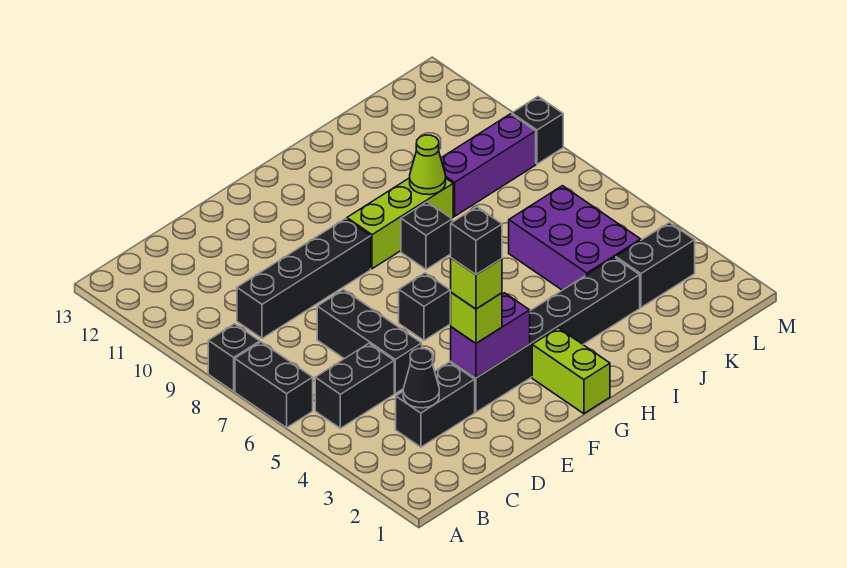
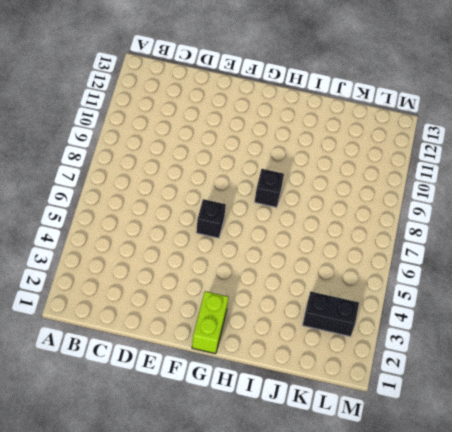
none -> black 1x2 brick [235,342,313,428]
none -> black 1x1 brick [208,324,260,391]
none -> black 1x2 brick [315,343,394,428]

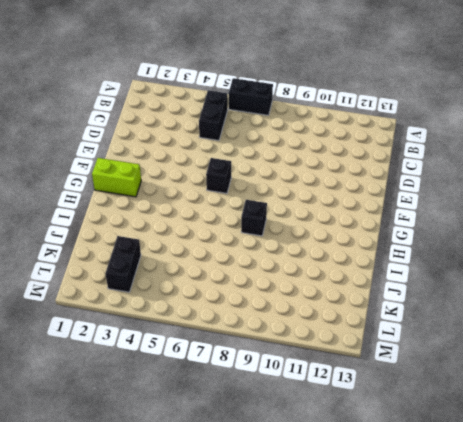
none -> black 1x1 brick [208,324,260,391]
none -> black 1x2 brick [396,362,475,447]
none -> black 1x4 brick [237,219,371,338]

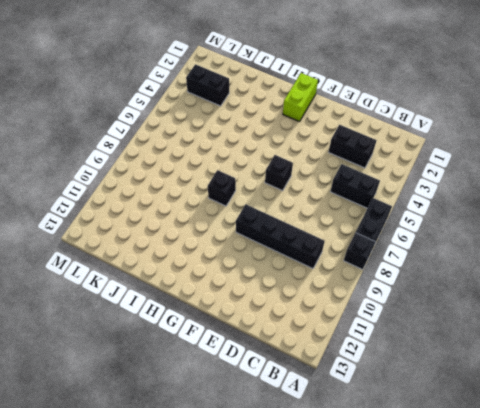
none -> black 1x3 brick [317,290,422,393]
none -> black 1x6 brick [451,257,640,412]
none -> lime 1x3 brick [347,178,453,269]

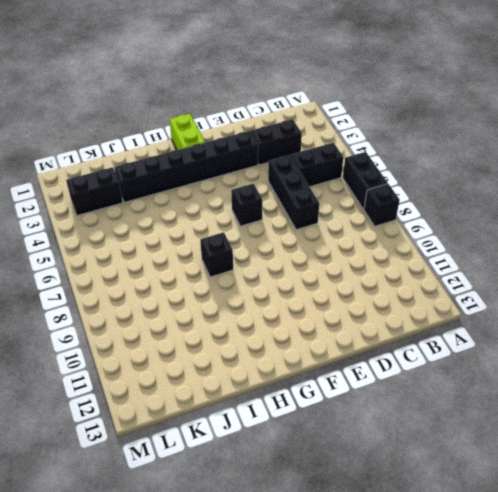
none -> black 1x4 brick [237,219,371,338]
none -> lime 1x3 brick [347,178,453,269]
none -> purple 2x3 brick [509,186,641,290]

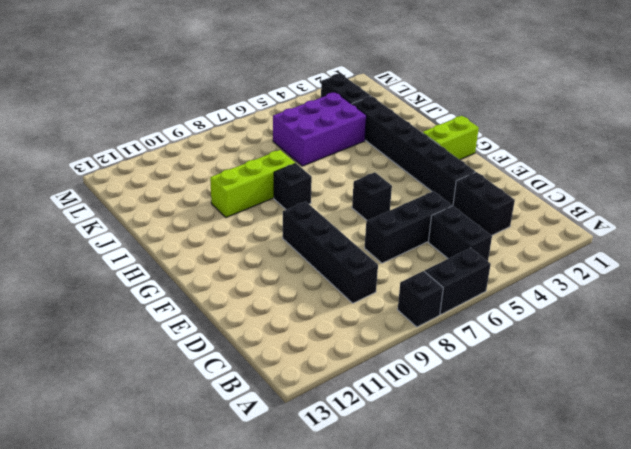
lime 1x3 brick [210,150,295,218] -> lime 1x3 brick turned to [347,178,453,269]
none -> purple 1x3 brick [441,114,536,216]
none -> black 1x1 brick [512,97,563,164]
none -> black 1x1 cone [403,348,439,408]

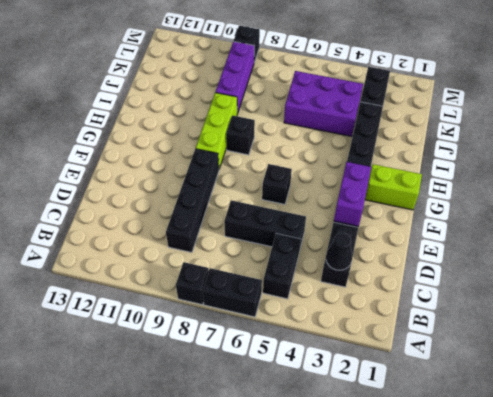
none -> lime 1x1 cone [410,135,446,195]
none -> lime 1x1 brick [450,293,502,343]
none -> lime 1x1 brick [451,258,502,309]

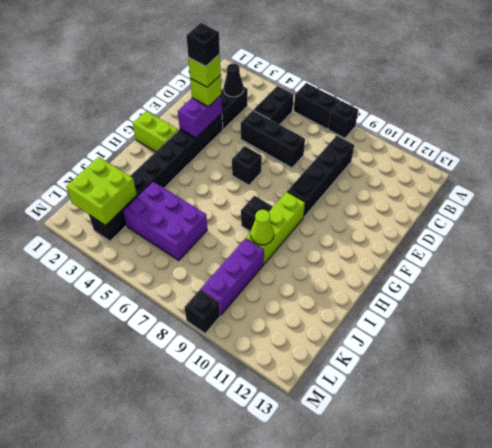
lime 2x2 brick [66,157,137,225] -> none

